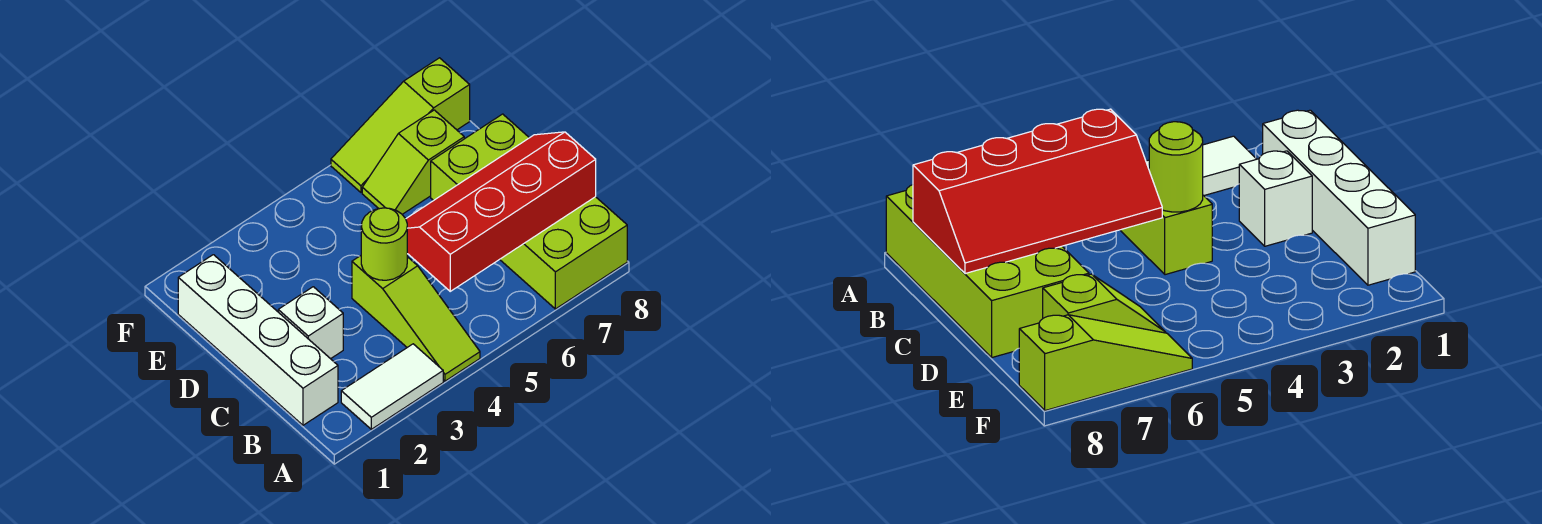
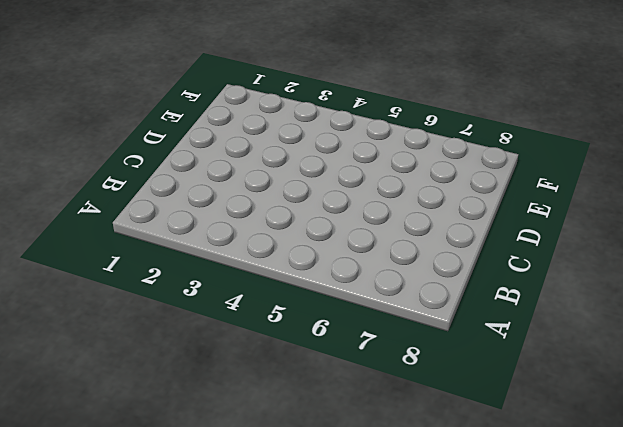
none -> white 1x2 tile [341,344,443,429]
none -> lime 1x3 slope [352,256,480,381]

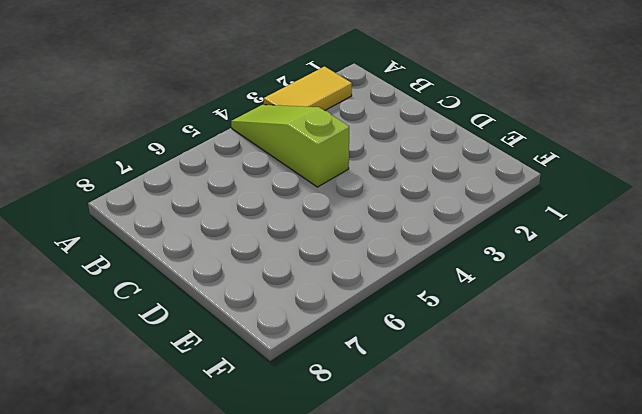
yellow 1x2 tile [264,67,352,111] -> white 1x2 tile [341,344,443,429]
none -> lime 2x4 brick [431,114,627,309]
none -> white 1x4 brick [178,255,338,425]

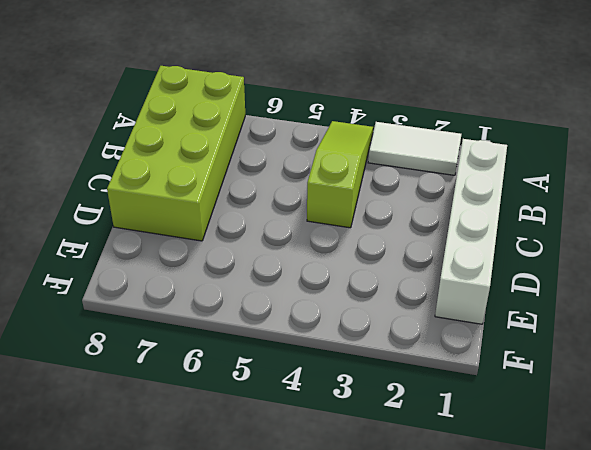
none -> white 1x1 brick [278,287,343,359]
none -> lime 1x2 slope [362,110,464,214]

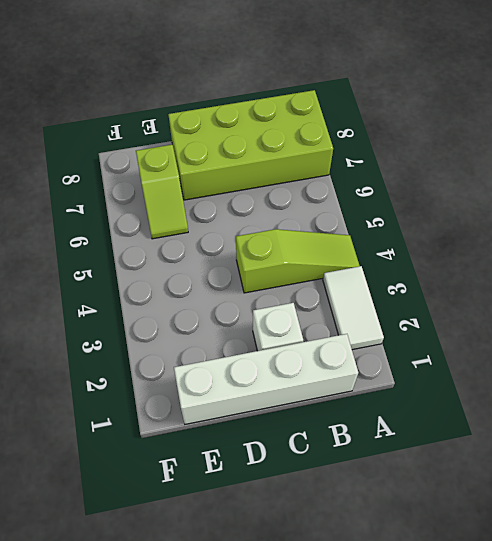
none -> lime 1x3 slope [331,58,470,192]
none -> red 2x4 slope [406,132,596,291]

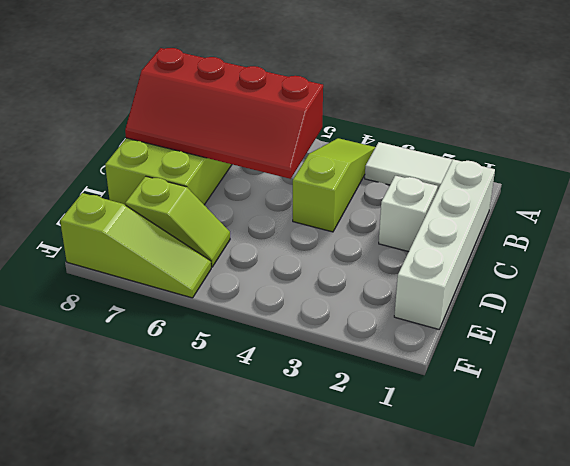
none -> lime 1x1 round brick [361,208,407,280]

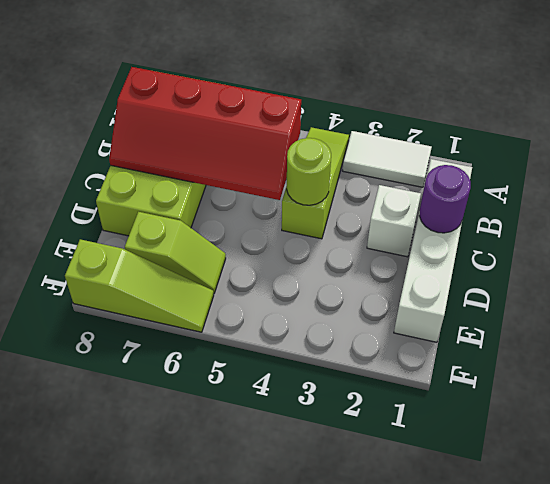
purple 1x1 round brick [419,165,471,233] -> none

